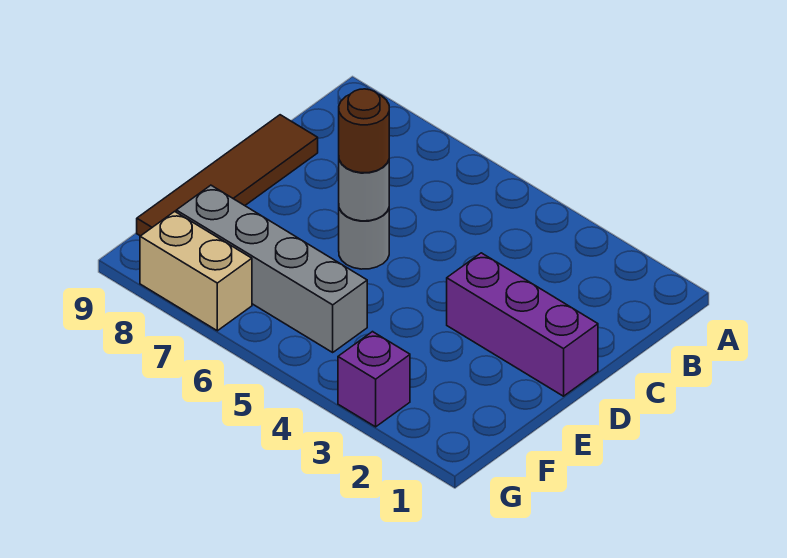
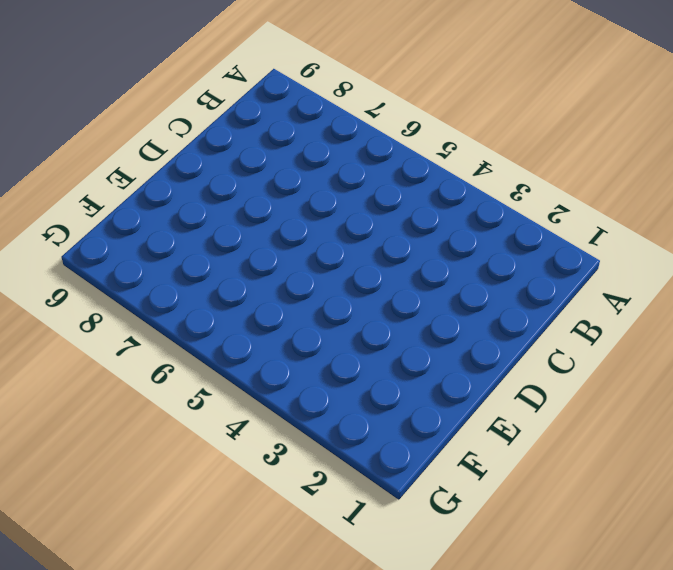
none -> brown 1x4 tile [137,115,318,236]
none -> purple 1x3 brick [447,253,598,396]

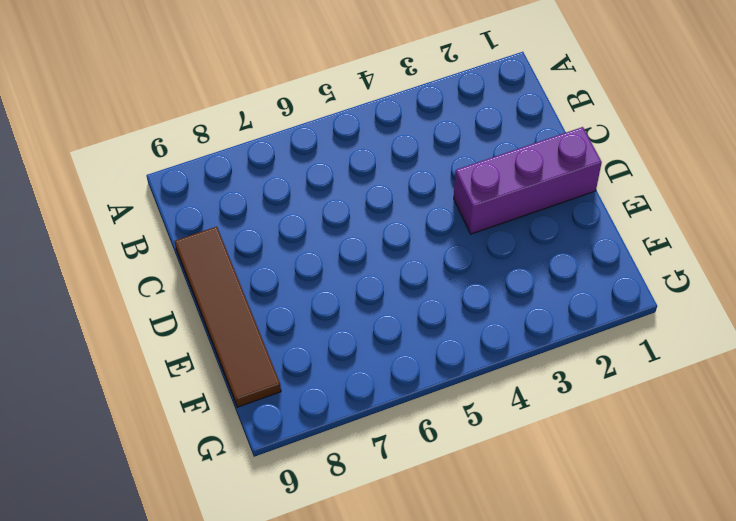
none -> grey 1x1 round brick [339,209,389,269]
none -> grey 1x4 brick [176,185,367,352]

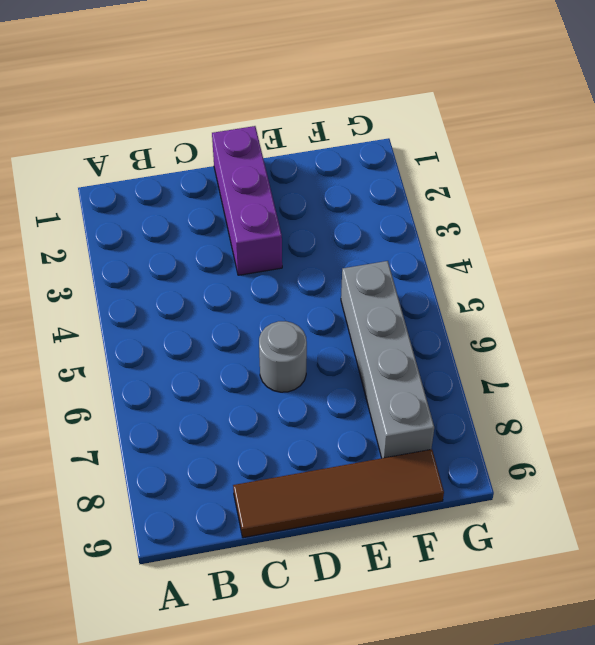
none -> purple 1x1 brick [338,332,410,427]
none -> tan 1x2 brick [140,211,252,331]

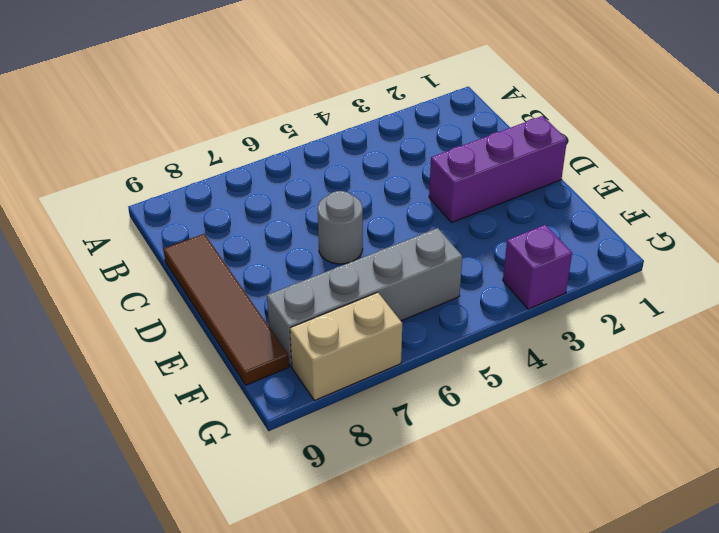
none -> grey 1x1 round brick [339,160,389,221]
none -> brown 1x1 round brick [339,89,389,173]

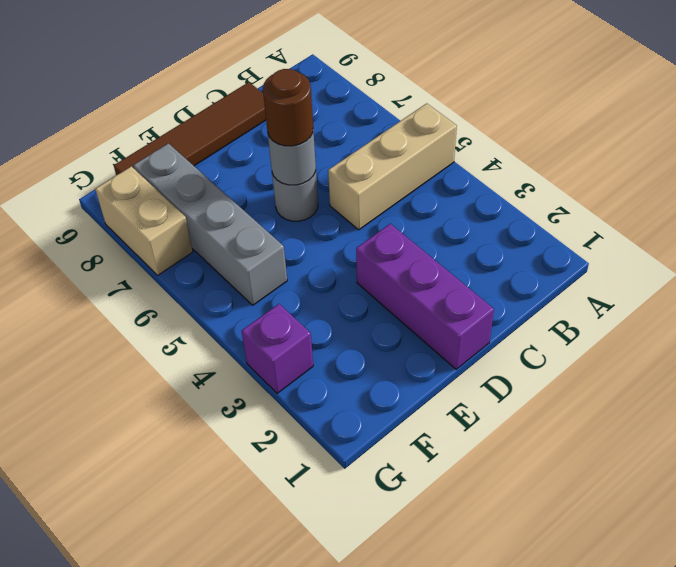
tan 1x3 brick [328,103,457,230] -> none

